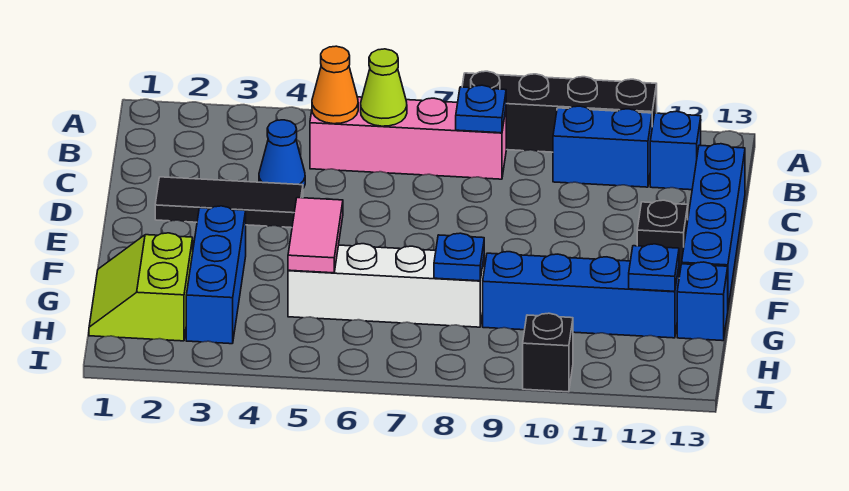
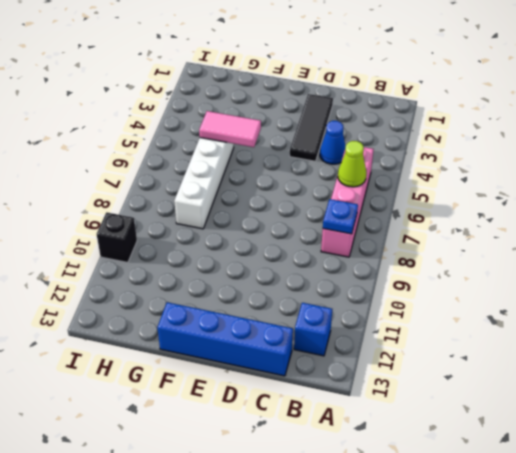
none -> black 1x4 brick [462,71,657,152]
none -> blue 1x2 brick [553,106,652,187]
none -> black 1x1 brick [637,200,688,277]

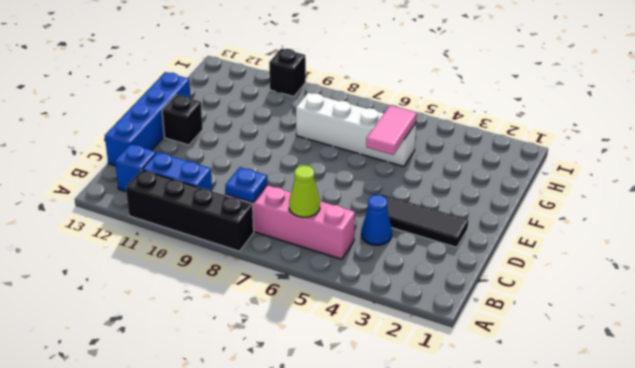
none -> blue 1x3 brick [186,206,246,344]
none -> lime 2x2 slope [89,233,193,341]
none -> blue 1x4 brick [483,252,679,338]

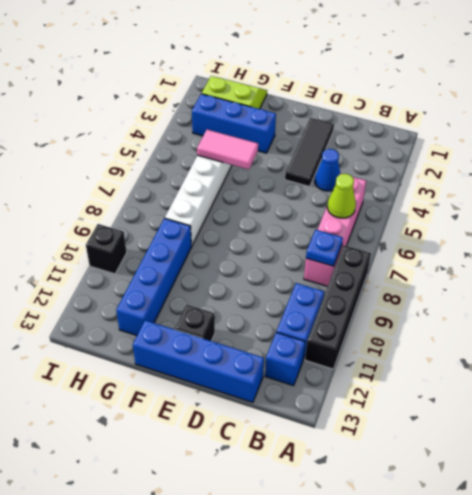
none -> blue 1x1 brick [677,262,728,341]
none -> orange 1x1 cone [312,46,358,124]
none -> blue 1x1 plate [434,233,484,281]

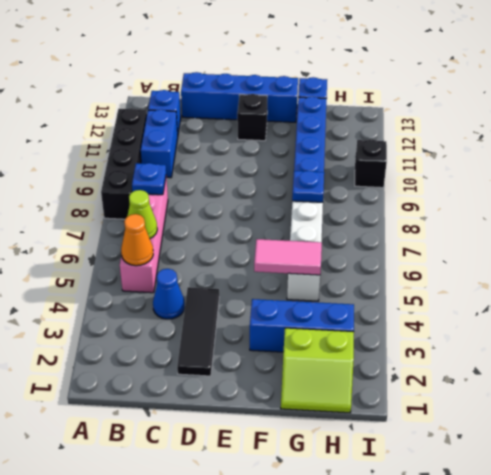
none -> blue 1x1 plate [629,244,679,291]

